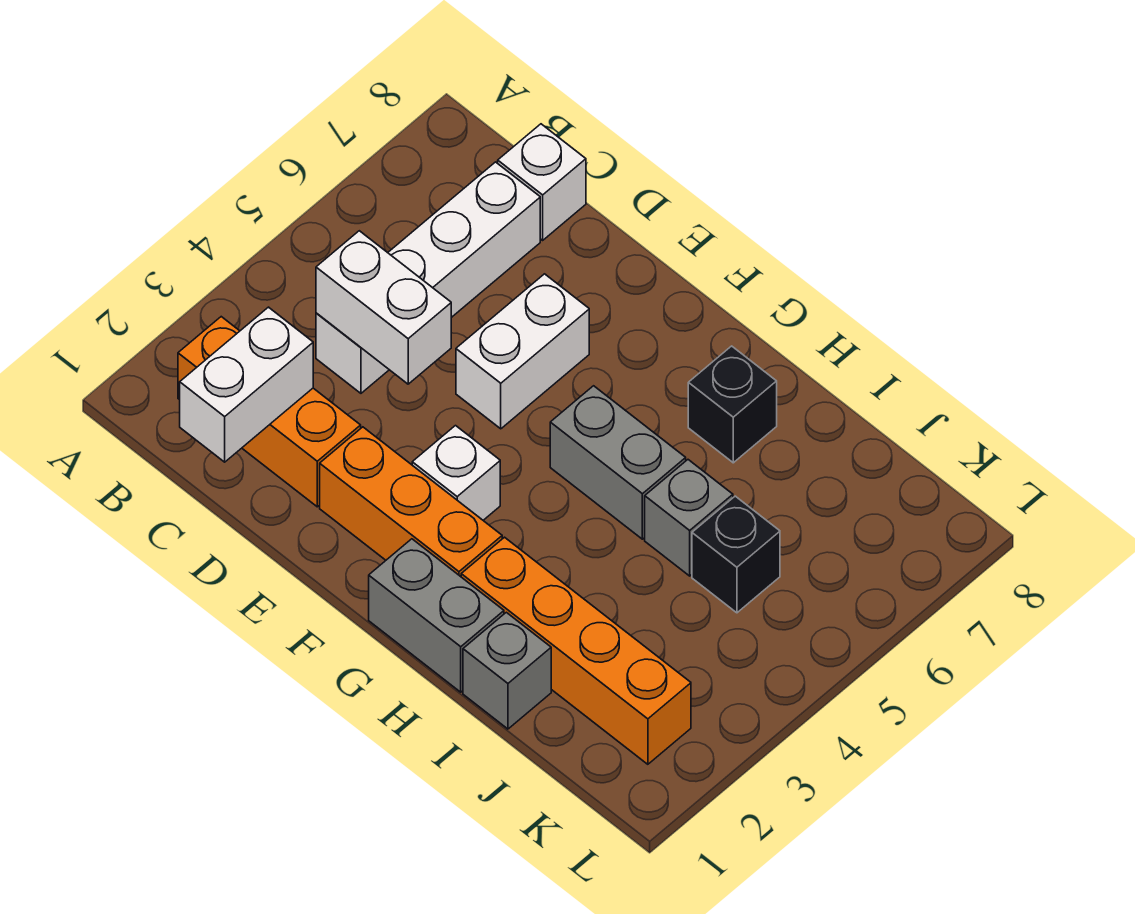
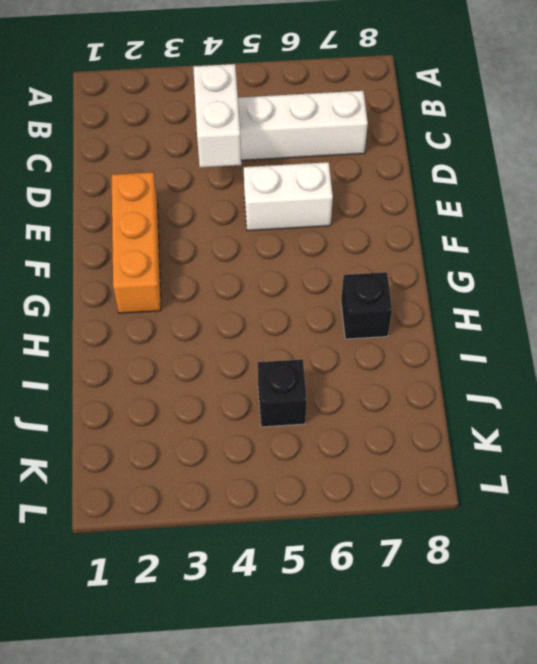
none -> orange 1x3 brick [178,317,361,507]
none -> white 1x1 brick [498,124,586,240]
none -> white 1x1 brick [412,426,500,520]

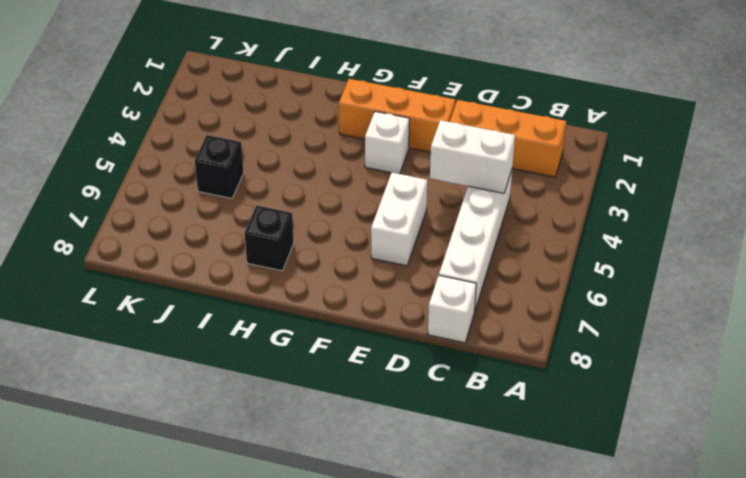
none -> grey 1x2 brick [369,539,504,692]
none -> grey 1x2 brick [550,386,686,539]
none -> orange 1x4 brick [461,537,691,764]

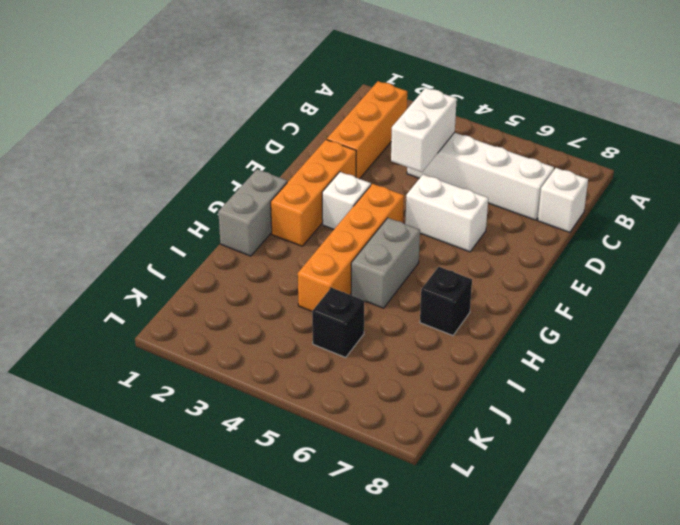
orange 1x4 brick [298,184,404,311] -> orange 1x4 brick moved to [461,537,691,764]
none -> grey 1x1 brick [463,612,551,729]
none -> grey 1x1 brick [645,460,733,576]
none -> white 1x2 brick [180,307,313,462]

